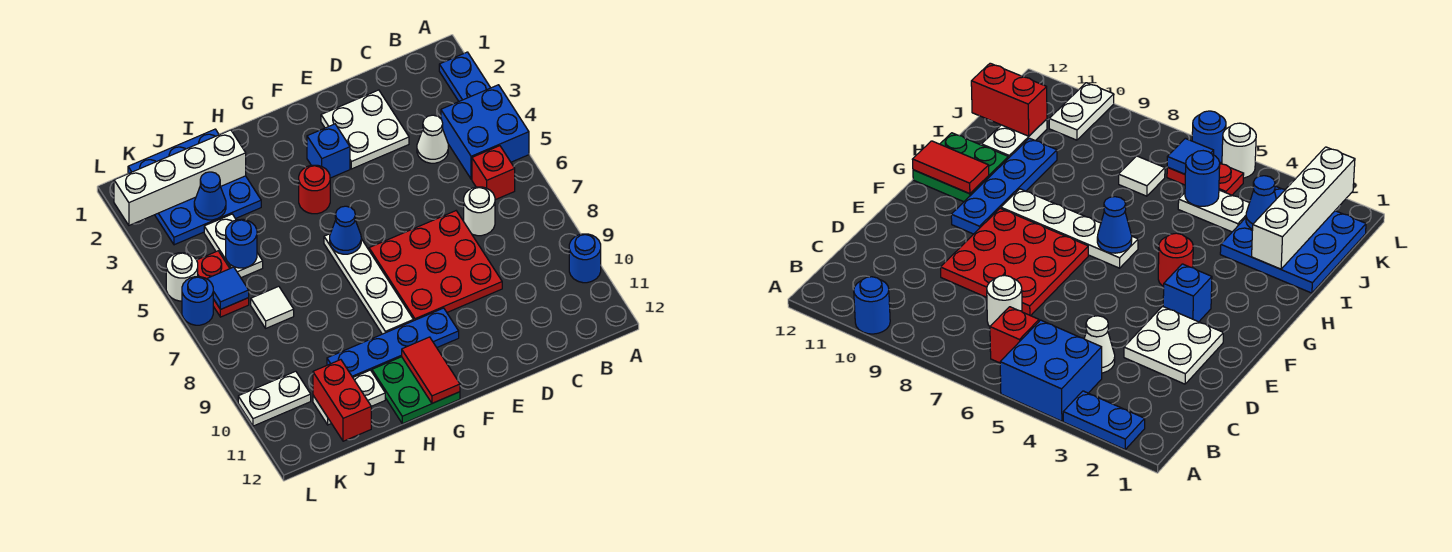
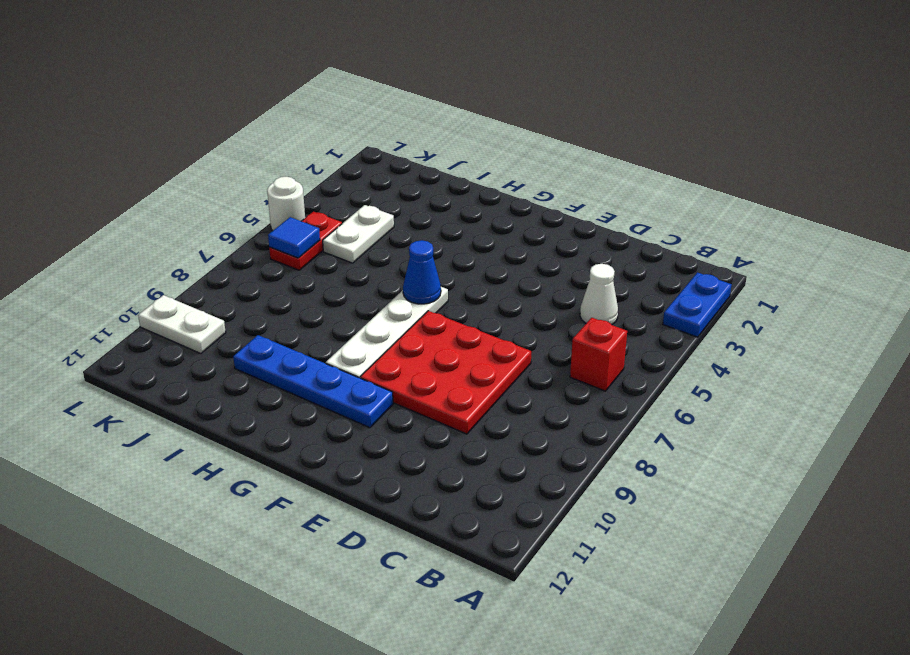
none -> blue 2x2 brick [441,85,529,179]
none -> blue 1x1 round brick [569,234,601,283]
none -> white 1x1 round brick [464,187,495,236]

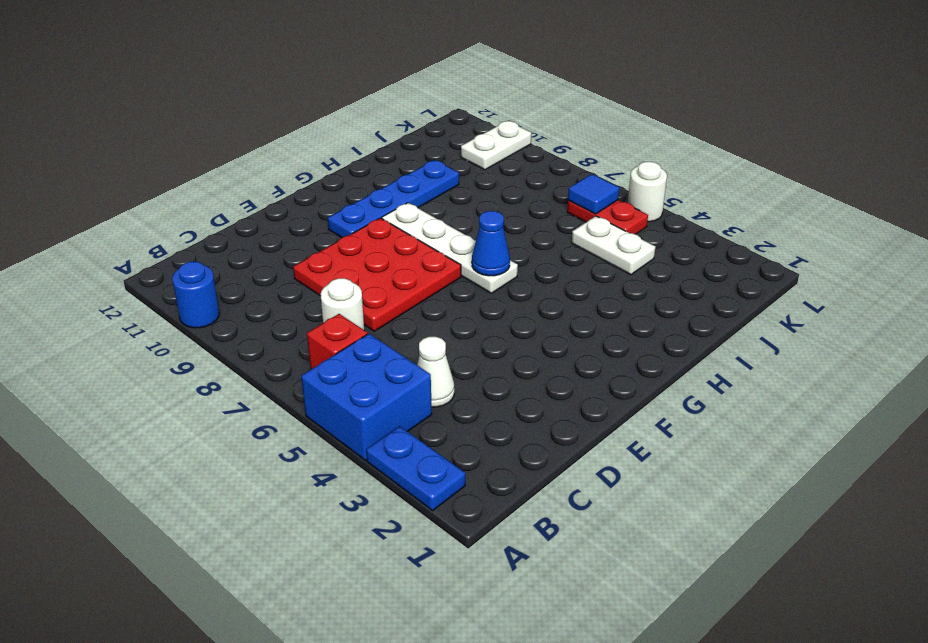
none -> white 2x2 plate [321,90,409,169]
none -> blue 1x1 brick [307,124,350,178]
none -> red 1x1 round brick [299,165,330,214]

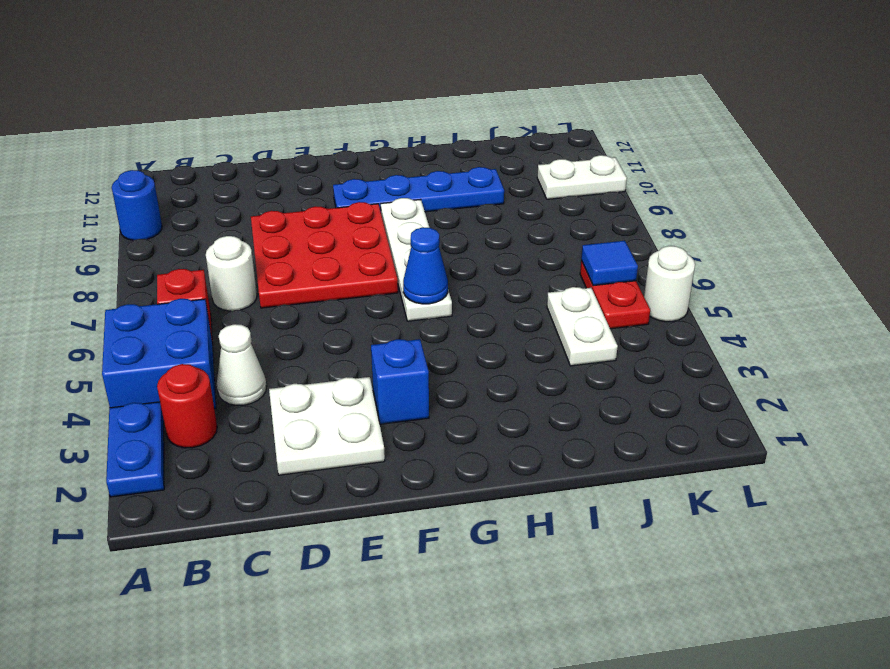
red 1x1 round brick [157,364,217,448] -> red 1x1 round brick moved to [299,165,330,214]
none -> green 2x2 plate [372,357,460,424]
none -> blue 3x3 plate [128,129,261,245]
none -> white 1x2 plate [313,370,385,425]

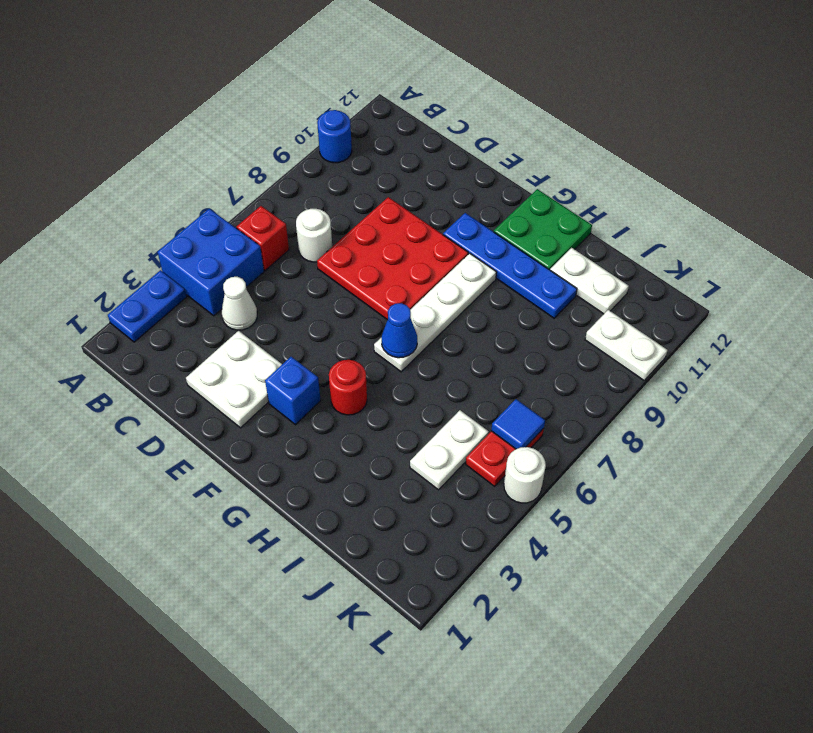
none -> blue 3x3 plate [128,129,261,245]
none -> white 1x1 tile [251,286,294,328]
none -> blue 1x1 round brick [182,277,213,325]

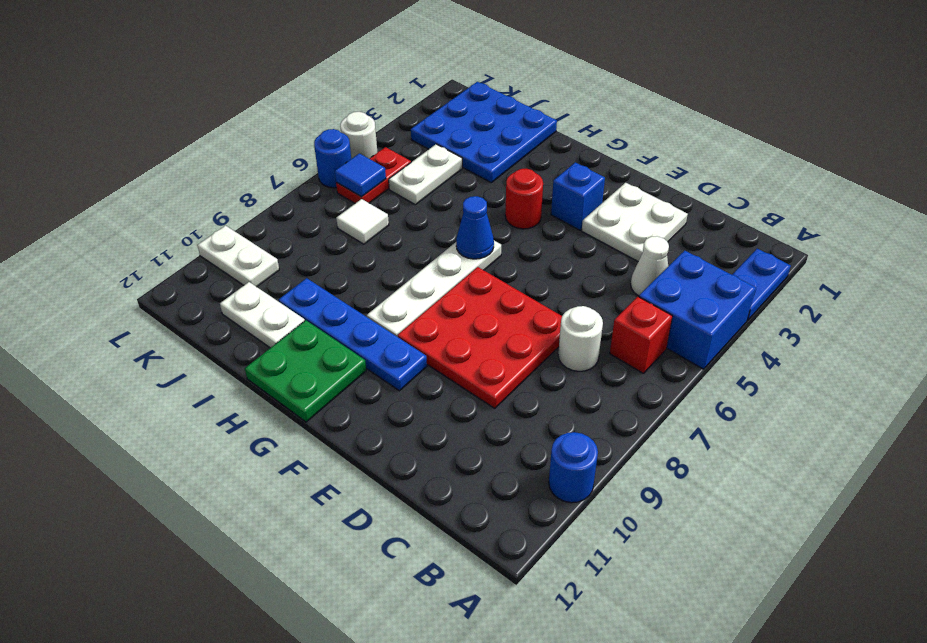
none -> red 1x2 tile [402,337,460,403]
none -> white 1x4 brick [114,130,246,225]
none -> blue 1x1 cone [194,172,226,220]

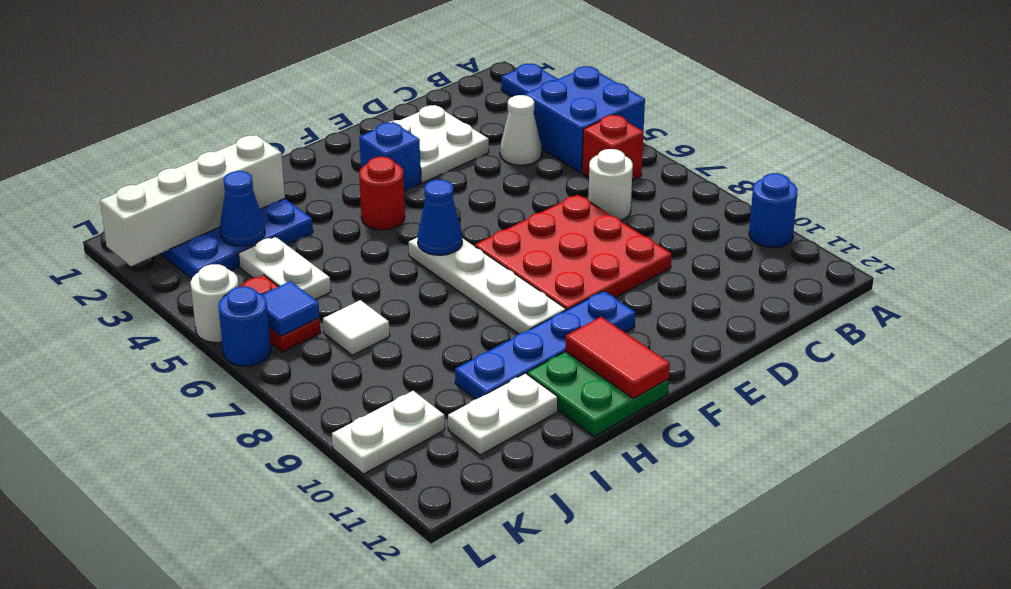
none -> blue 1x1 round brick [226,219,257,268]
none -> red 1x2 brick [313,360,371,441]

